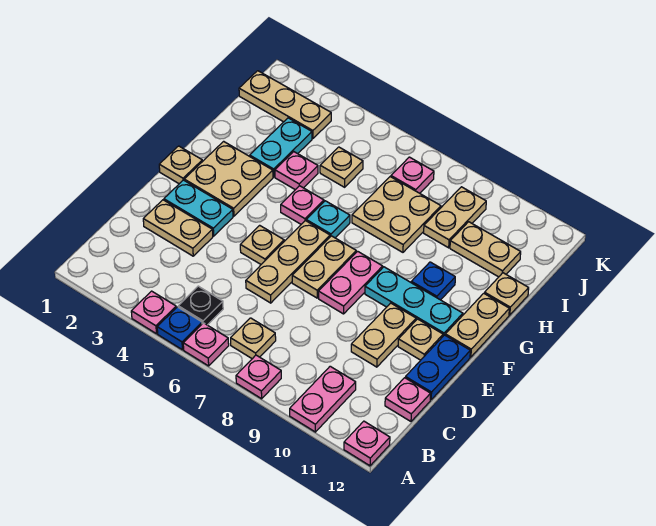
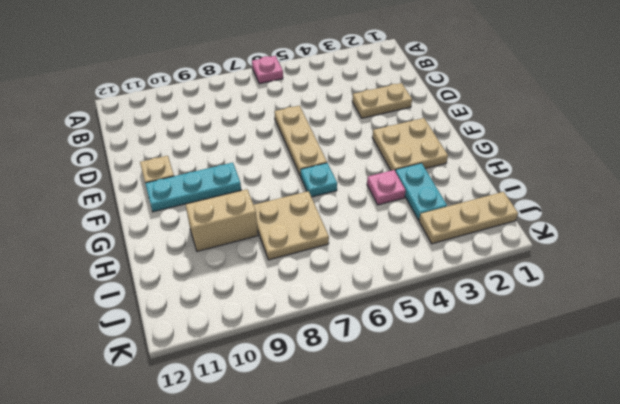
tan 1x2 brick [186,189,258,251] -> none
none -> pink 1x1 plate [131,291,176,334]
none -> blue 1x1 plate [157,307,202,350]
none -> pink 1x1 plate [236,355,281,399]
none -> pink 1x2 plate [290,366,356,432]

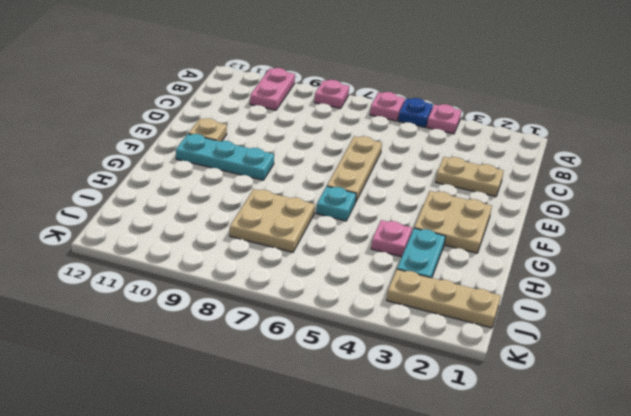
none -> pink 1x1 plate [344,421,390,466]
none -> black 1x1 plate [178,286,223,325]
none -> tan 1x1 plate [231,318,276,359]
none -> pink 1x1 plate [385,378,431,421]

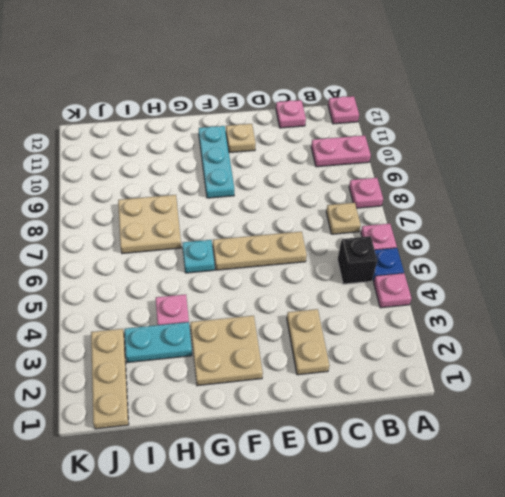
black 1x1 brick [337,236,377,284] -> black 1x1 plate [178,286,223,325]
none -> tan 1x2 plate [351,303,416,367]
none -> blue 1x2 plate [405,335,470,400]
none -> cyan 1x2 plate [164,180,233,236]
none -> tan 1x1 plate [240,225,284,264]

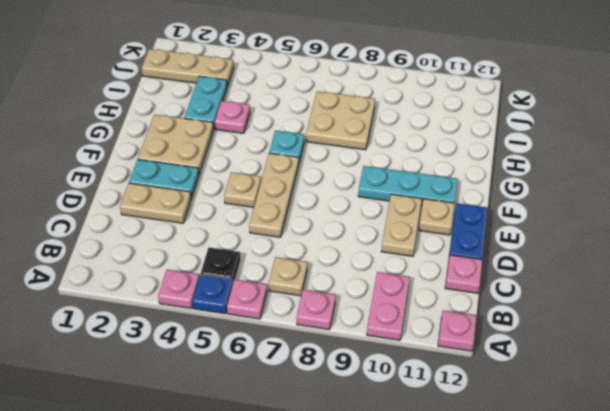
none -> tan 1x2 plate [292,236,356,298]
none -> pink 1x2 plate [318,251,383,314]
none -> tan 1x1 plate [159,146,202,184]
none -> tan 1x2 plate [445,293,509,357]

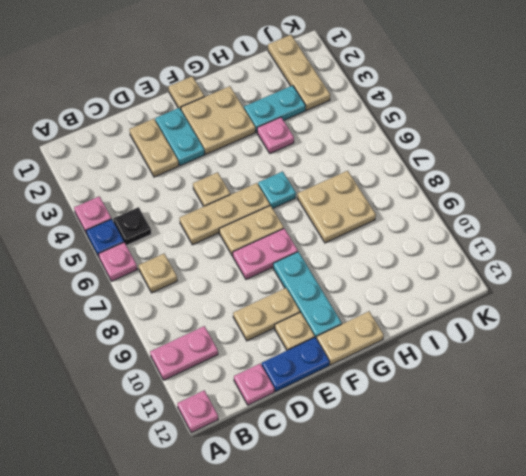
none -> pink 1x1 plate [236,355,281,399]
none -> pink 1x1 plate [281,186,324,224]
none -> blue 1x1 plate [411,262,455,300]
none -> tan 1x1 plate [484,273,529,315]

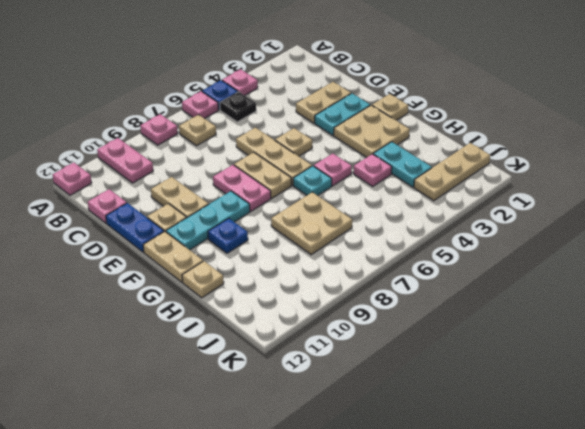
none -> tan 1x1 plate [320,147,363,187]
none -> tan 1x2 plate [424,187,486,248]
none -> tan 1x2 plate [450,222,521,277]
none -> pink 1x1 plate [391,157,434,193]

